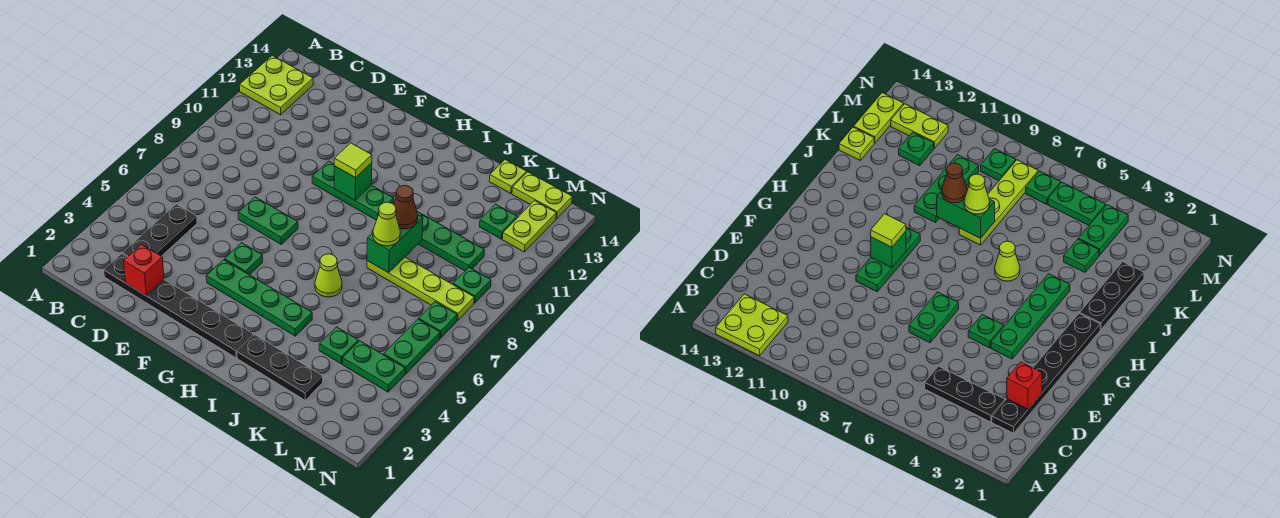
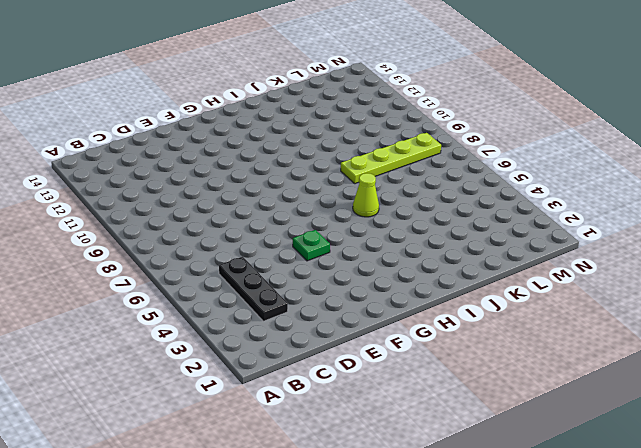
none -> lime 2x2 plate [239,56,313,115]
none -> black 1x6 plate [104,254,253,358]
none -> green 1x2 plate [238,197,298,244]

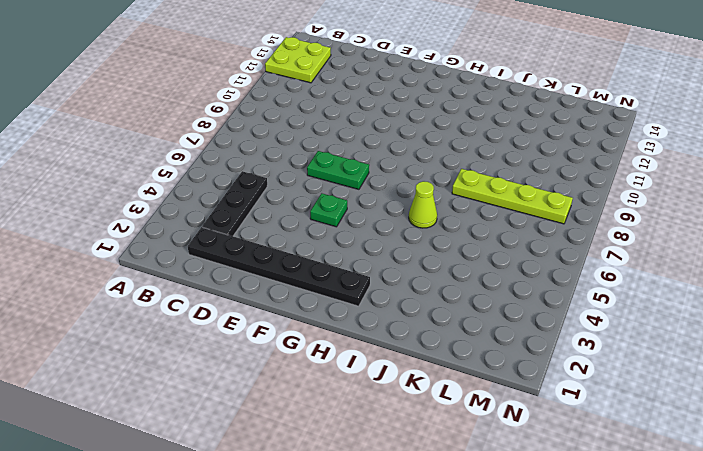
none -> green 1x4 plate [206,260,312,336]
none -> green 1x3 plate [312,161,394,220]
none -> black 1x3 plate [237,335,323,400]

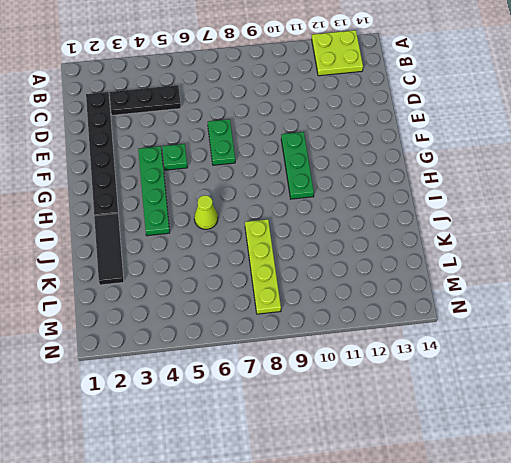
black 1x3 tile [94,213,124,285] -> black 1x3 plate [237,335,323,400]
none -> green 1x3 plate [417,212,485,271]
none -> green 1x1 plate [319,327,358,364]
none -> lime 1x1 plate [489,160,527,194]

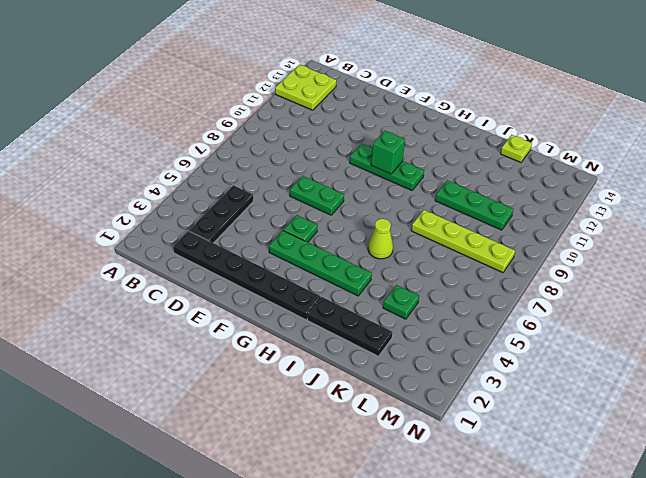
none -> green 1x2 plate [343,341,405,392]
none -> green 1x1 plate [480,204,517,239]
none -> lime 1x2 plate [512,172,572,219]

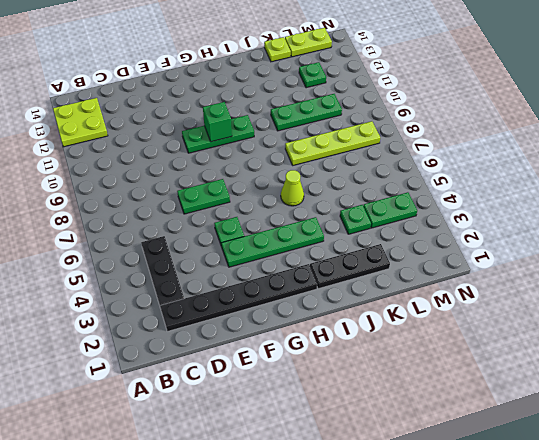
none -> green 1x2 plate [384,319,440,374]
none -> green 1x1 plate [419,302,457,338]
none -> green 1x1 plate [453,267,491,303]

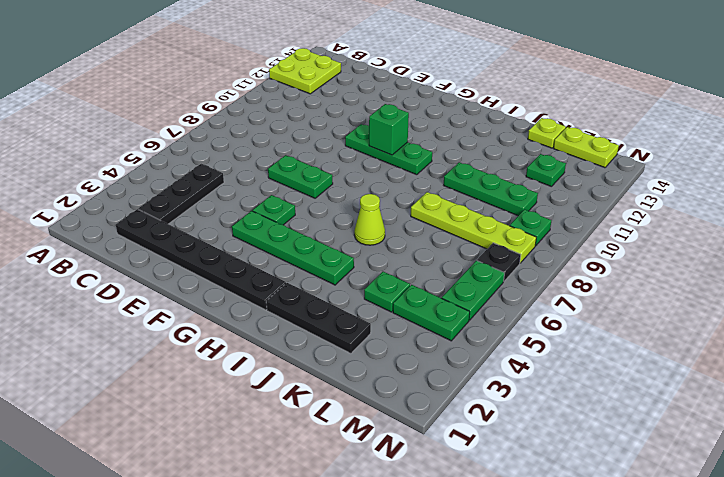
black 1x1 plate [477,243,521,281] -> green 1x1 plate [419,302,457,338]
none -> lime 1x2 plate [502,201,556,252]
none -> red 1x1 brick [124,244,164,295]
none -> green 1x2 brick [367,215,423,273]

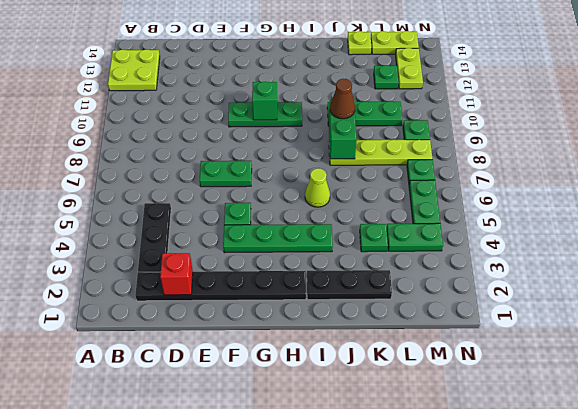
none -> lime 1x1 tile [334,143,372,178]
none -> lime 1x1 cone [373,202,400,246]

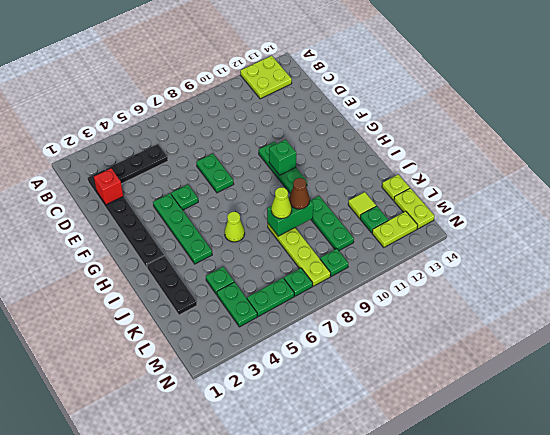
lime 1x1 tile [348,192,376,218] -> lime 1x1 tile moved to [334,143,372,178]

